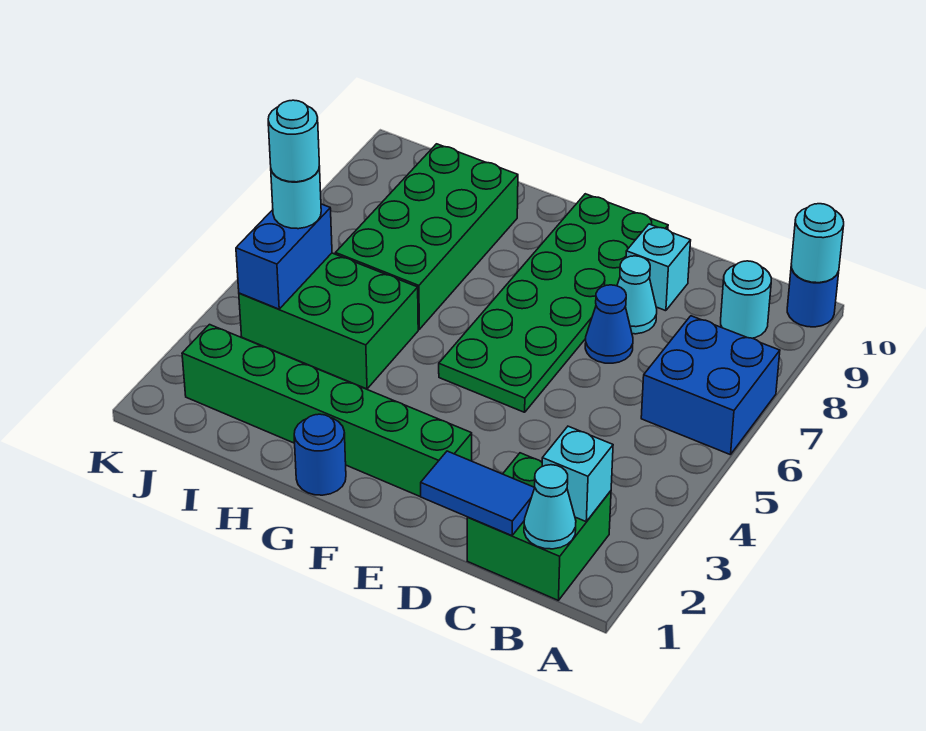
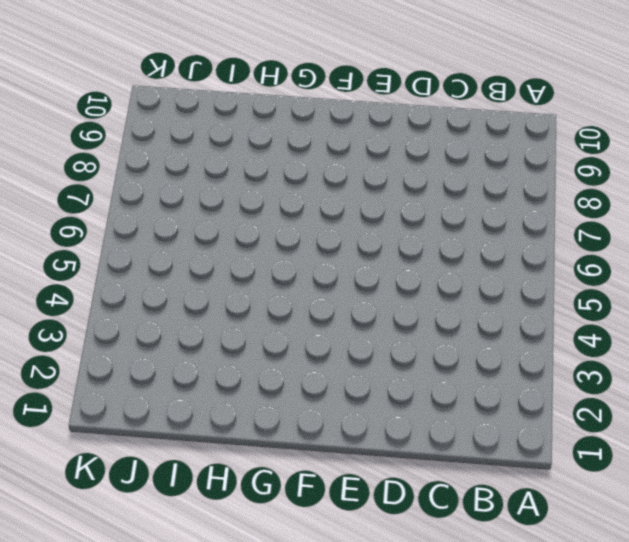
none -> blue 2x2 brick [641,316,780,455]
none -> blue 1x1 round brick [787,265,839,327]
none -> green 2x2 brick [467,453,611,601]

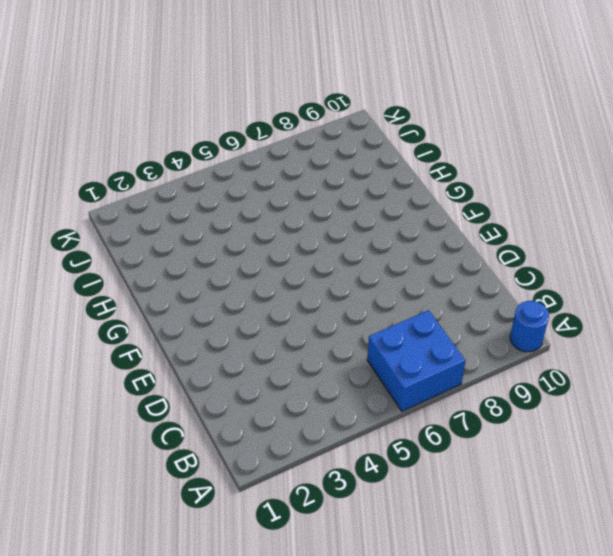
none -> green 2x2 brick [467,453,611,601]
none -> cyan 1x1 round brick [721,261,771,338]
none -> blue 1x1 cone [585,285,633,363]

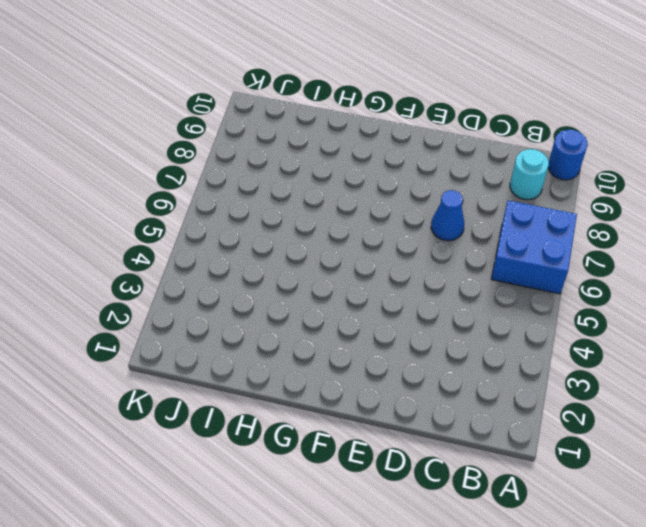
none -> green 2x2 brick [467,453,611,601]
none -> cyan 1x1 cone [617,256,657,334]
none -> cyan 1x1 brick [626,224,691,311]

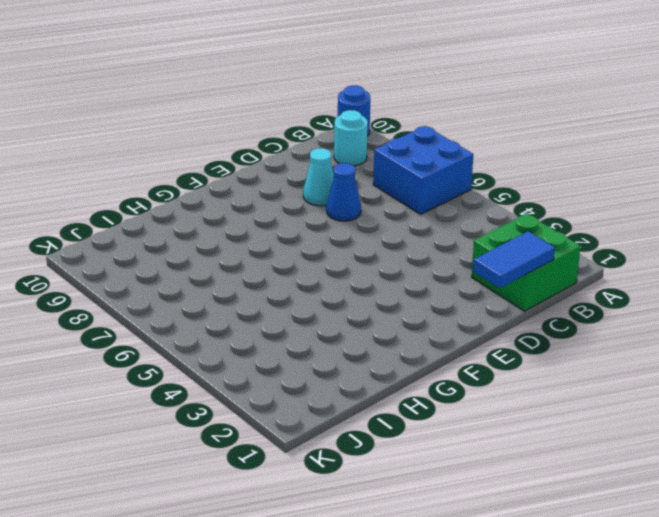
none -> cyan 1x1 brick [626,224,691,311]
none -> green 1x6 brick [182,325,472,497]
none -> green 2x6 plate [439,194,668,412]

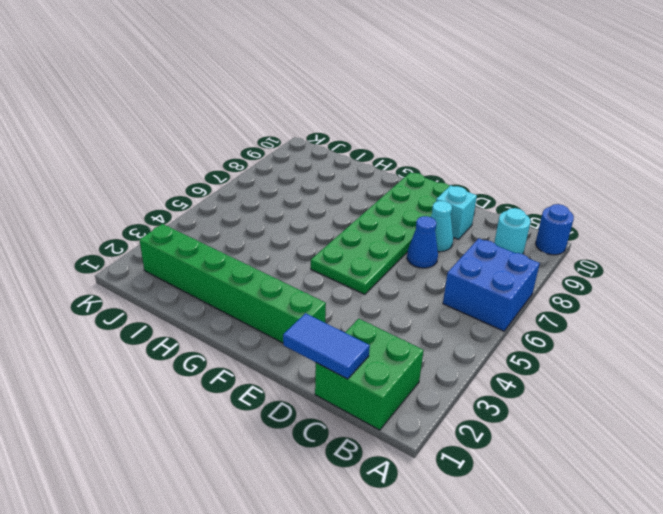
none -> blue 1x1 round brick [294,414,346,495]
none -> green 2x3 brick [239,253,418,389]
none -> green 2x4 brick [335,144,518,329]

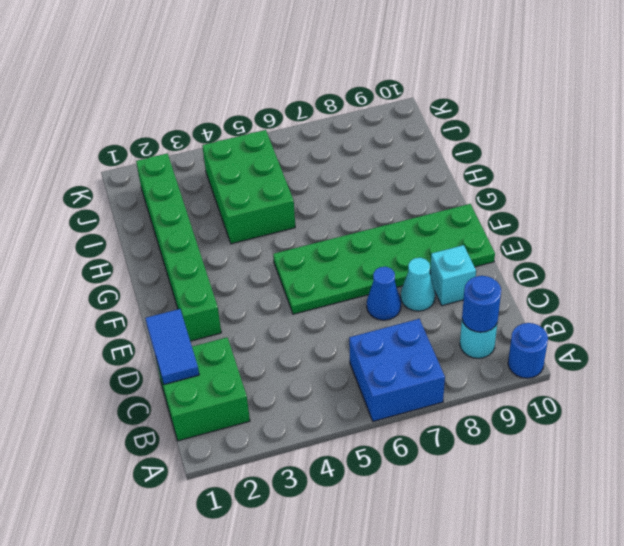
blue 1x1 round brick [462,276,501,332] -> blue 1x1 round brick moved to [294,414,346,495]
none -> green 2x4 brick [335,144,518,329]
none -> cyan 1x1 round brick [791,204,844,283]
none -> cyan 1x1 cone [524,465,576,549]

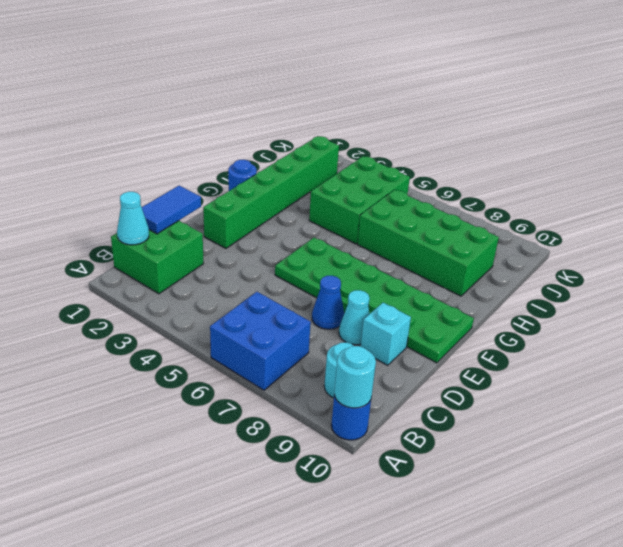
none -> cyan 1x1 brick [542,426,613,522]
none -> blue 1x2 brick [236,204,332,309]
none -> cyan 1x1 round brick [271,166,321,229]

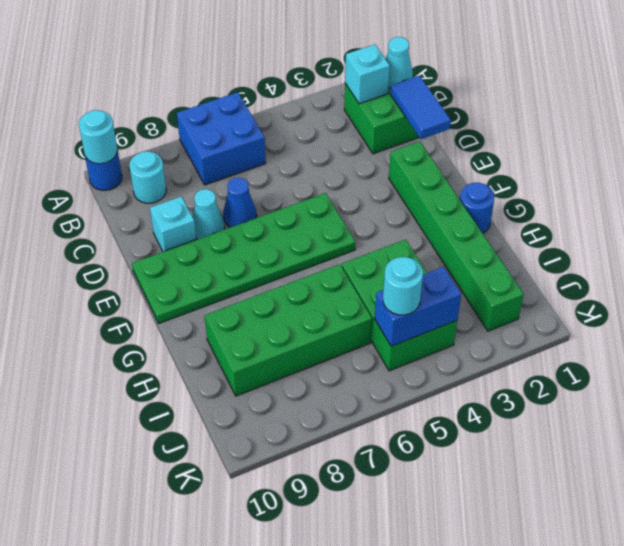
none -> cyan 1x1 round brick [268,100,319,182]

